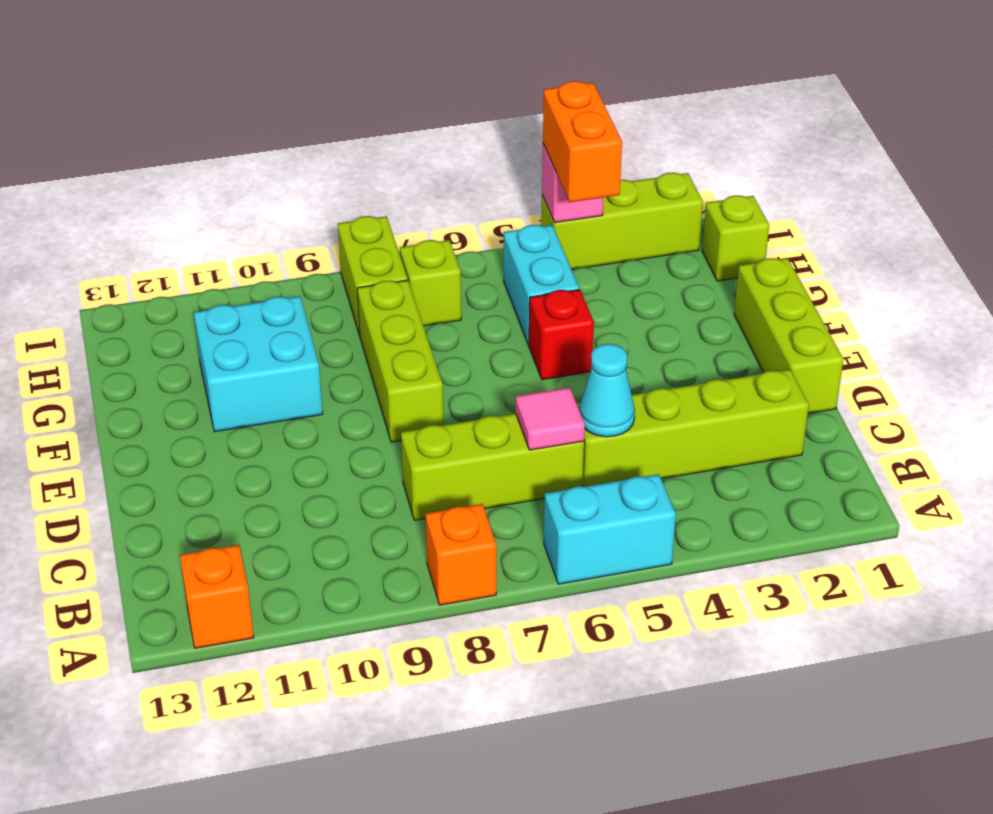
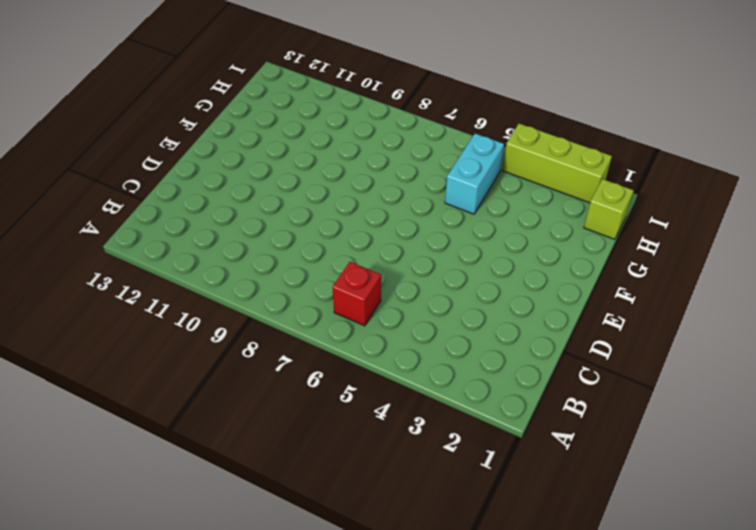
red 1x1 brick [333,262,381,326] -> red 1x1 brick moved to [529,290,594,380]
none -> cyan 1x2 brick [544,474,676,584]
none -> orange 1x1 brick [426,504,496,605]
none -> orange 1x1 brick [180,545,254,648]

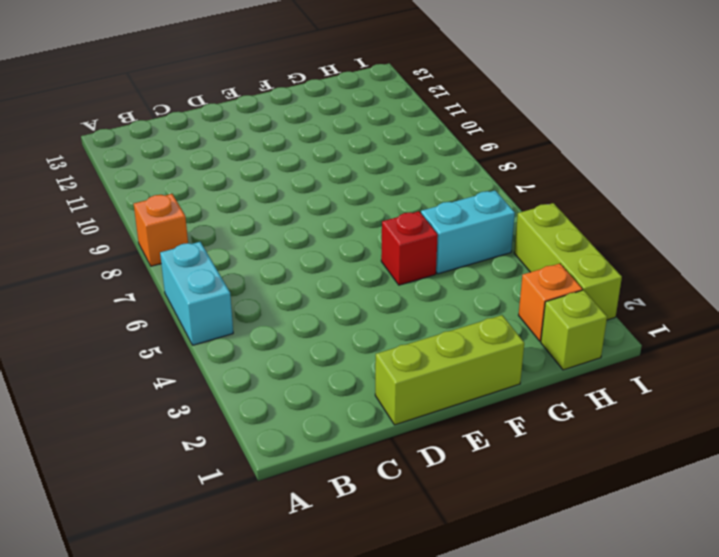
orange 1x1 brick [519,264,582,341] -> orange 1x1 brick moved to [180,545,254,648]
none -> lime 1x4 brick [577,369,809,487]
none -> lime 1x3 brick [401,413,584,520]
none -> lime 1x3 brick [357,280,444,442]

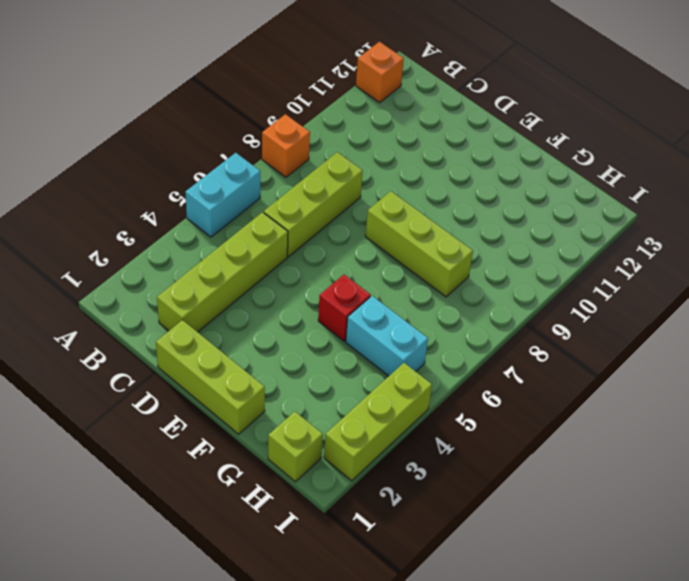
none -> cyan 2x2 brick [194,296,323,432]
none -> lime 1x1 brick [400,240,461,326]
none -> lime 1x2 brick [338,216,408,335]

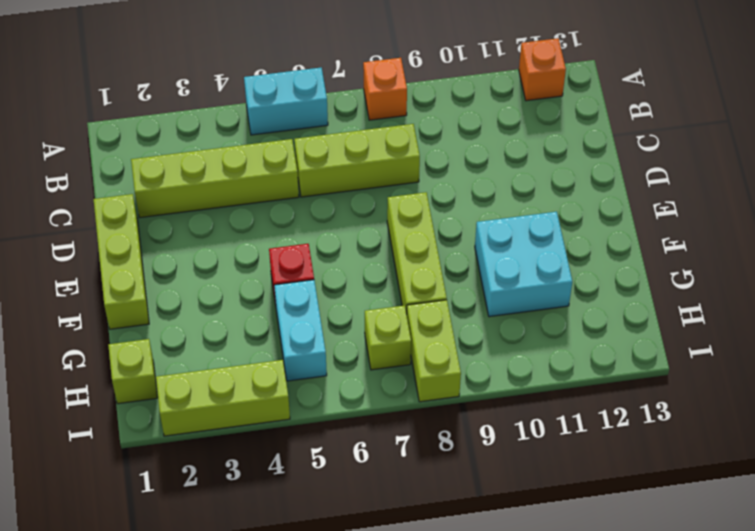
none -> cyan 1x1 cone [579,344,635,437]
none -> pink 1x1 tile [516,388,585,450]
none -> pink 1x1 brick [542,144,603,223]

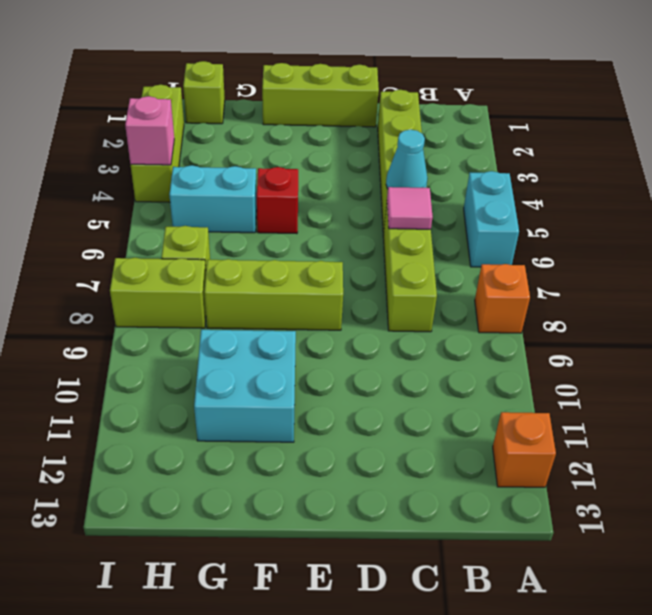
none -> orange 1x2 brick [543,81,622,202]

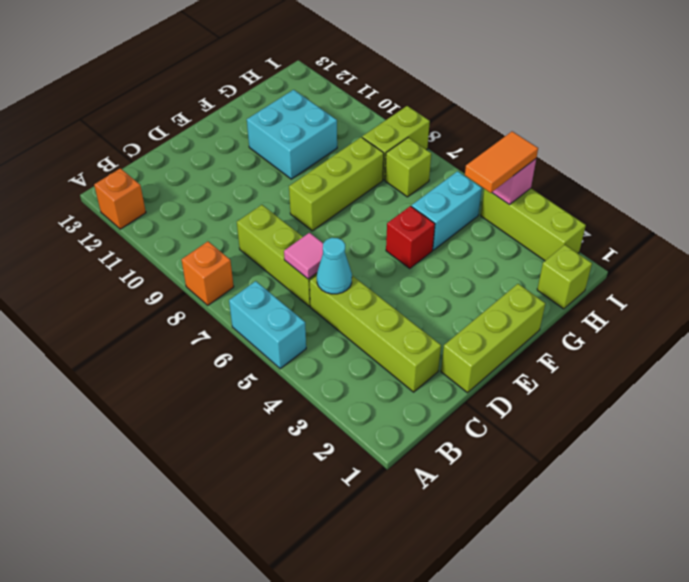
orange 1x2 tile [465,131,538,193] -> orange 1x2 brick [543,81,622,202]

